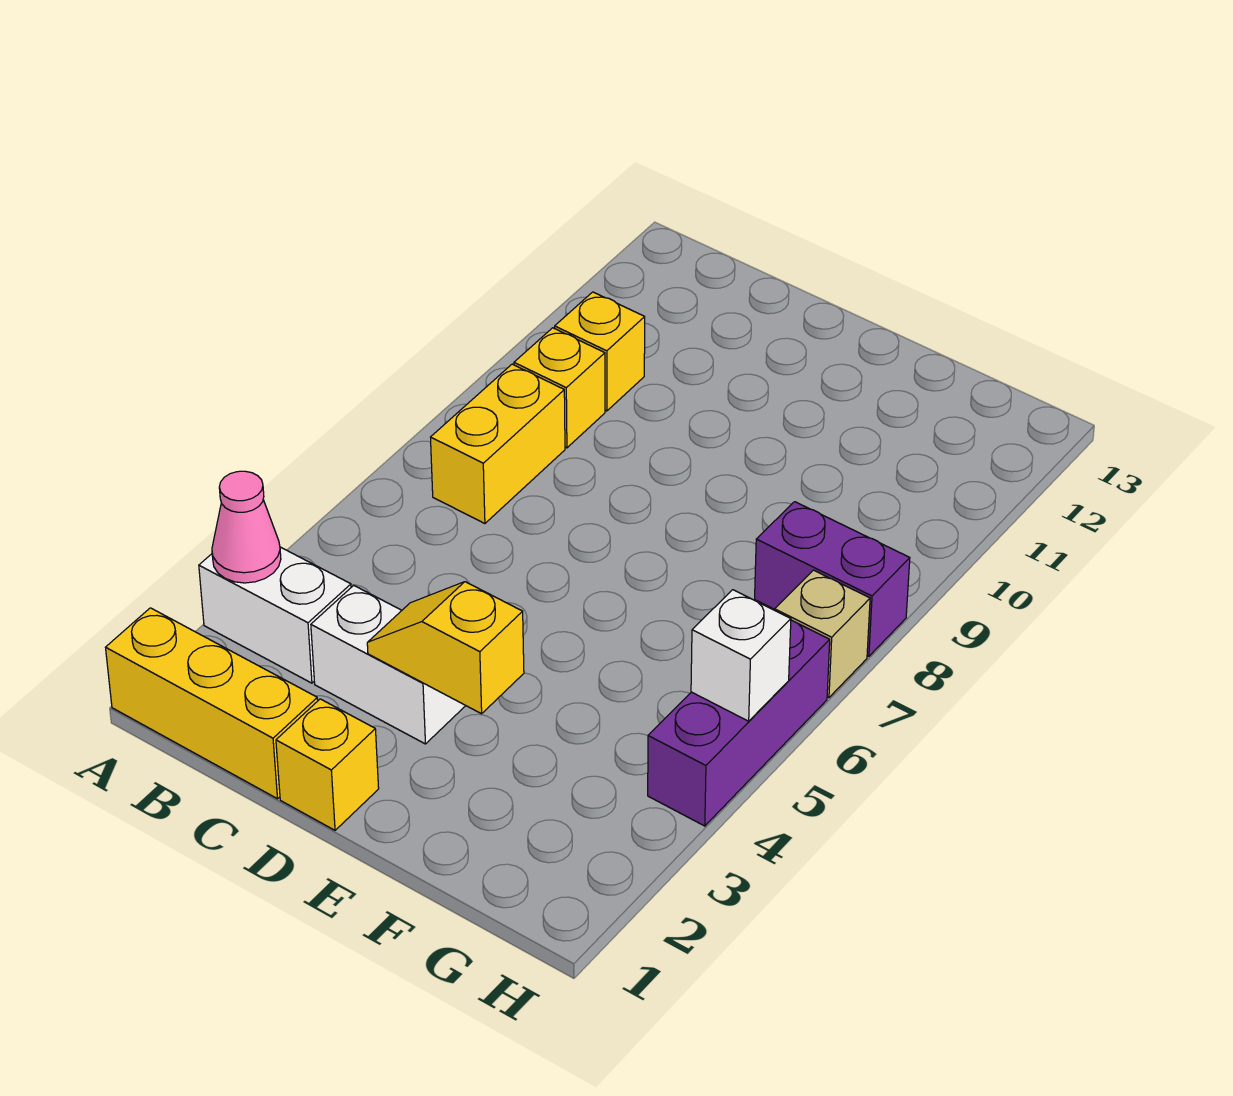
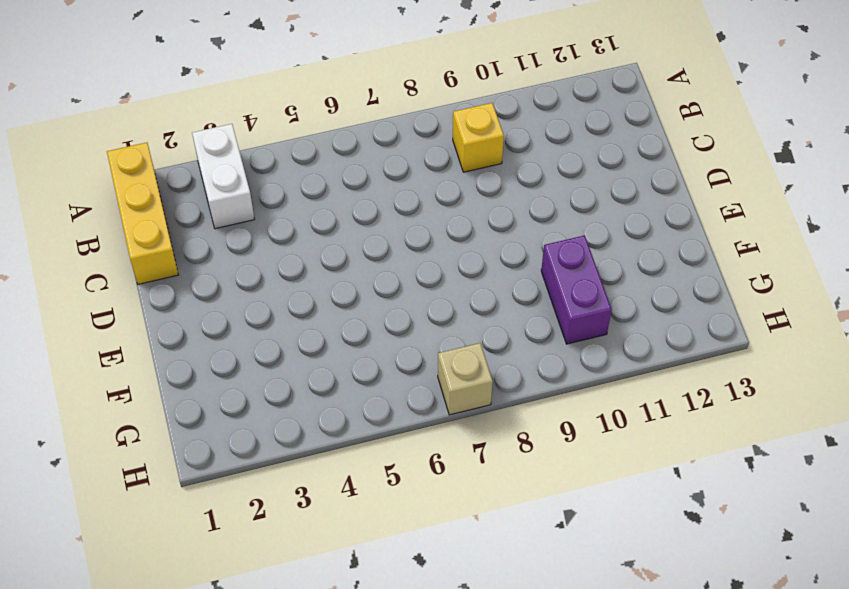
purple 1x2 brick [541,235,612,344] -> purple 1x2 brick moved to [755,502,910,656]
none -> yellow 1x2 brick [431,364,565,524]
none -> yellow 1x1 brick [555,292,645,411]
none -> white 1x2 brick [311,585,466,744]

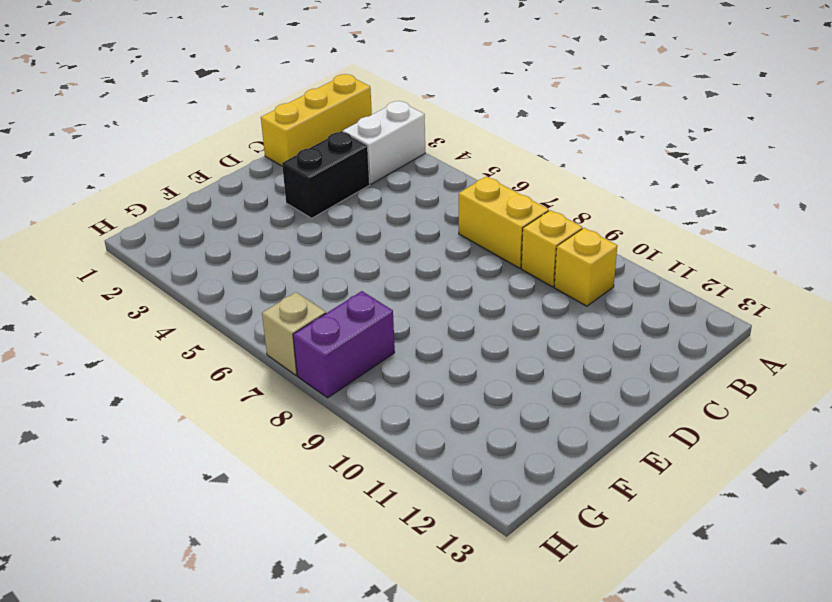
black 1x2 brick [282,131,370,218] -> white 1x2 brick [311,585,466,744]
none -> yellow 1x1 brick [276,699,379,830]
none -> purple 1x3 brick [648,620,830,826]
none -> pink 1x1 cone [212,471,281,583]

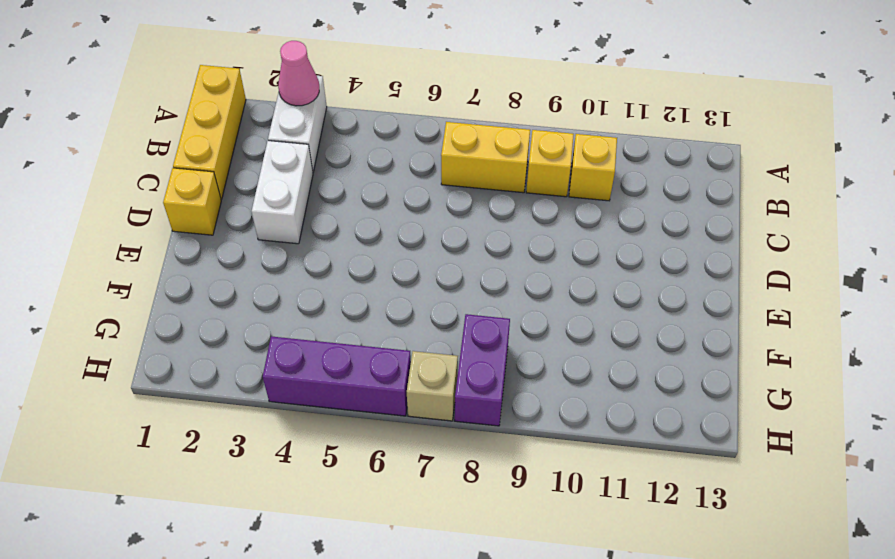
none -> yellow 1x2 slope [367,582,524,714]
none -> white 1x1 brick [691,590,791,721]

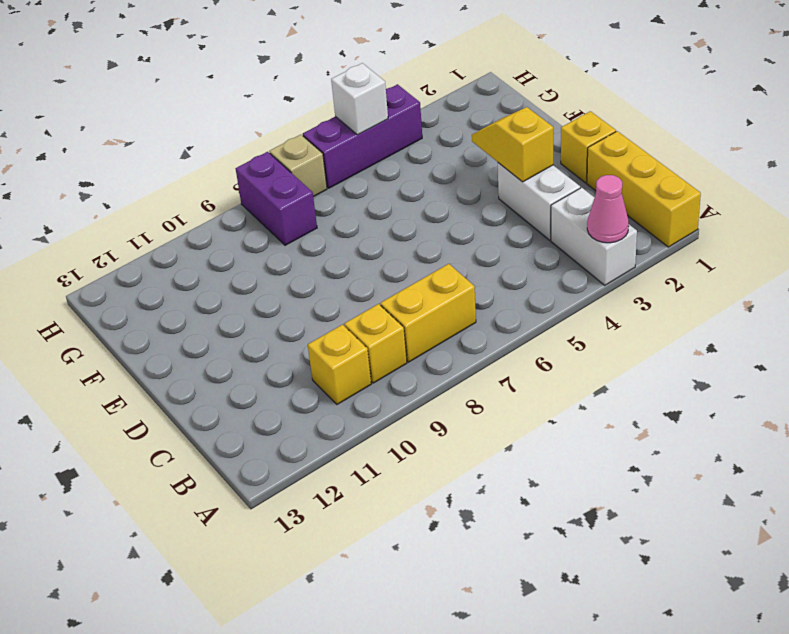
yellow 1x2 slope [472,107,553,182] -> yellow 1x2 slope turned to [367,582,524,714]

